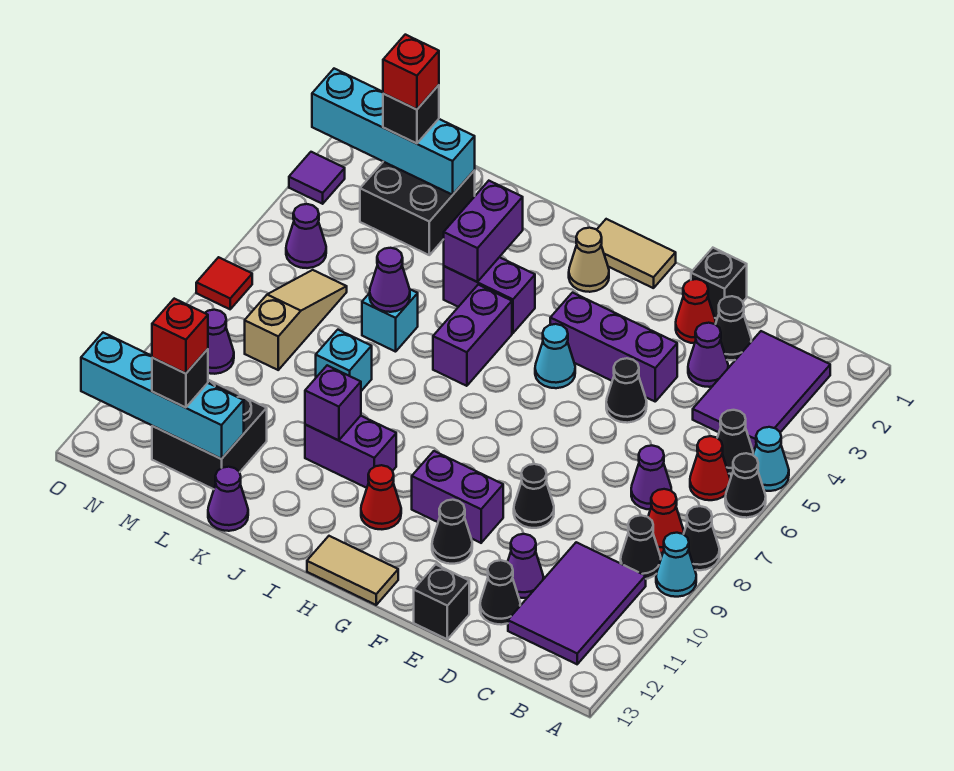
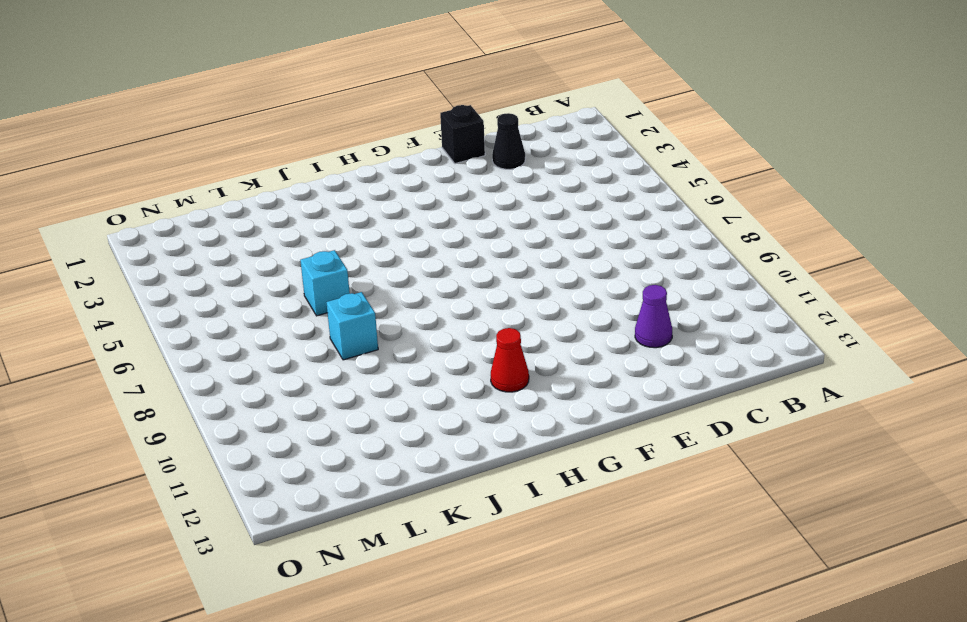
none -> cyan 1x1 cone [753,427,789,491]
none -> black 1x1 cone [725,453,766,518]
none -> black 1x1 cone [684,506,720,570]
none -> cyan 1x1 cone [656,533,696,597]

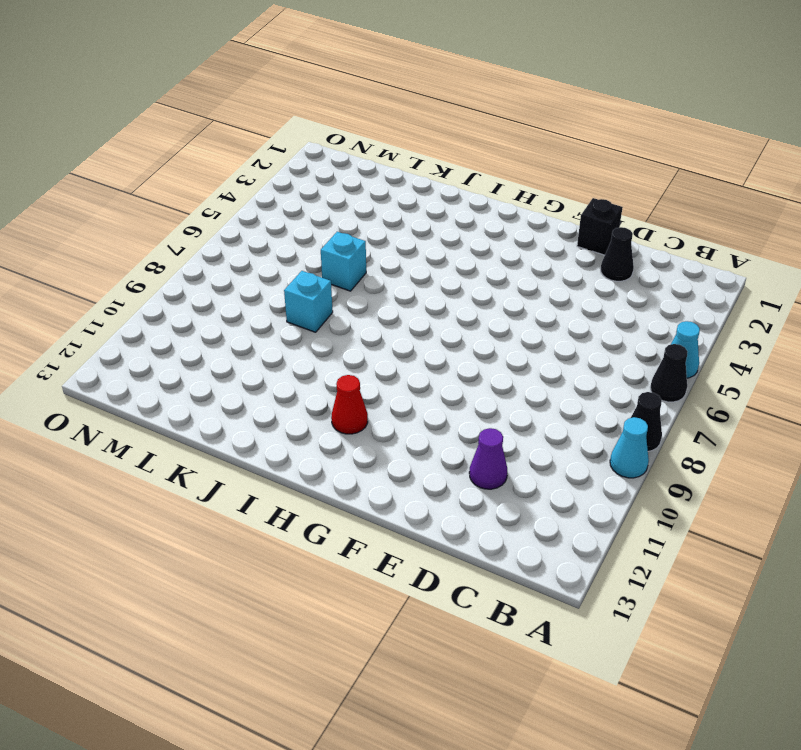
none -> purple 2x3 tile [693,331,830,450]
none -> black 1x1 cone [717,410,753,474]
none -> red 1x1 cone [690,436,730,500]
none -> red 1x1 cone [648,489,684,553]

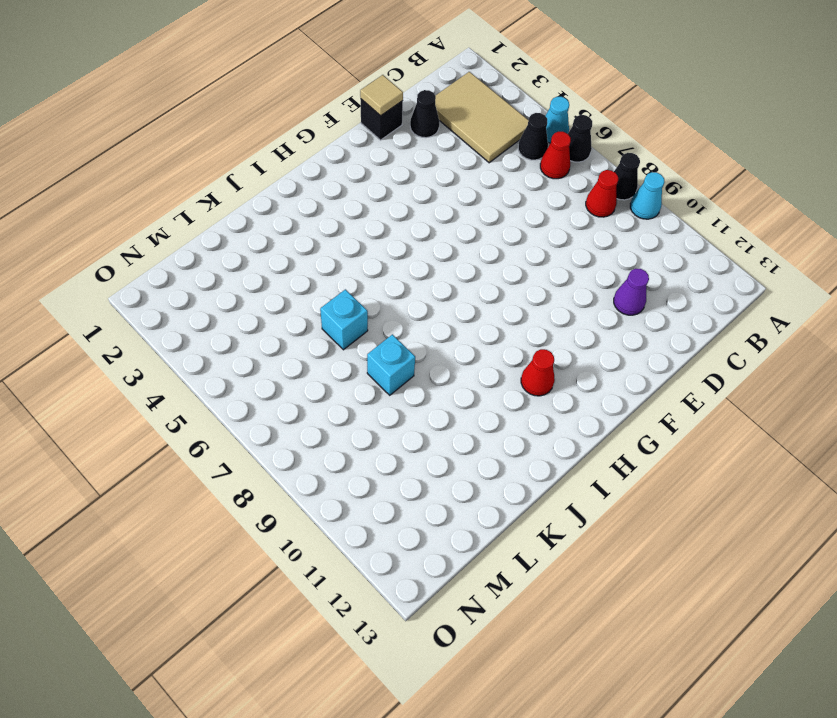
tan 2x3 tile [435,72,528,163] -> purple 2x3 tile [693,331,830,450]
tan 1x1 tile [360,75,403,116] -> none
none -> black 1x1 cone [621,515,661,579]
none -> purple 2x3 tile [508,542,646,664]
none -> purple 1x1 cone [631,445,671,509]
none -> purple 1x1 cone [688,323,728,387]

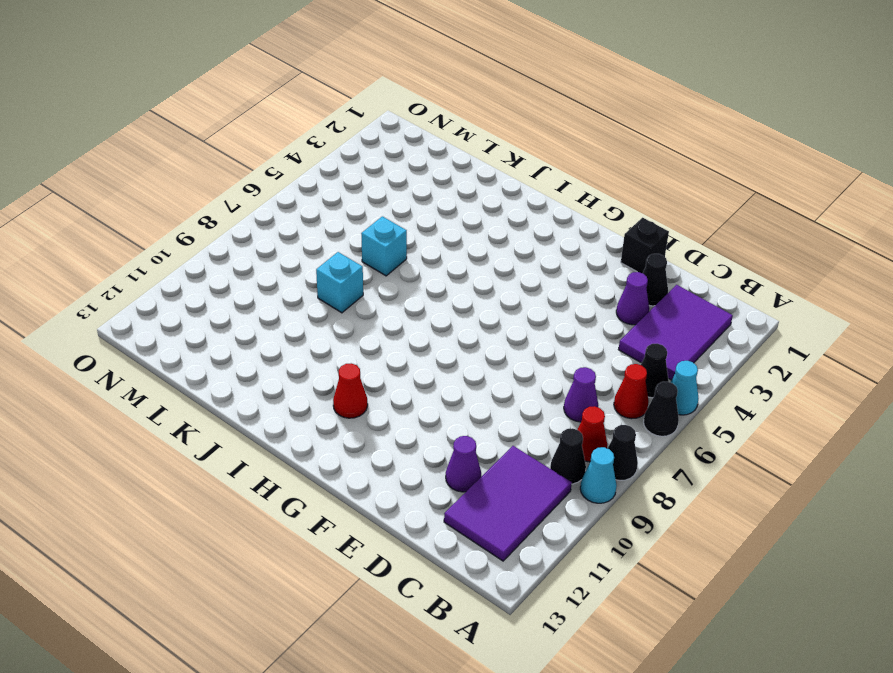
none -> black 1x1 cone [480,560,520,625]
none -> red 1x1 cone [676,279,716,343]
none -> purple 1x3 brick [550,293,677,401]
none -> black 1x1 cone [606,358,647,423]

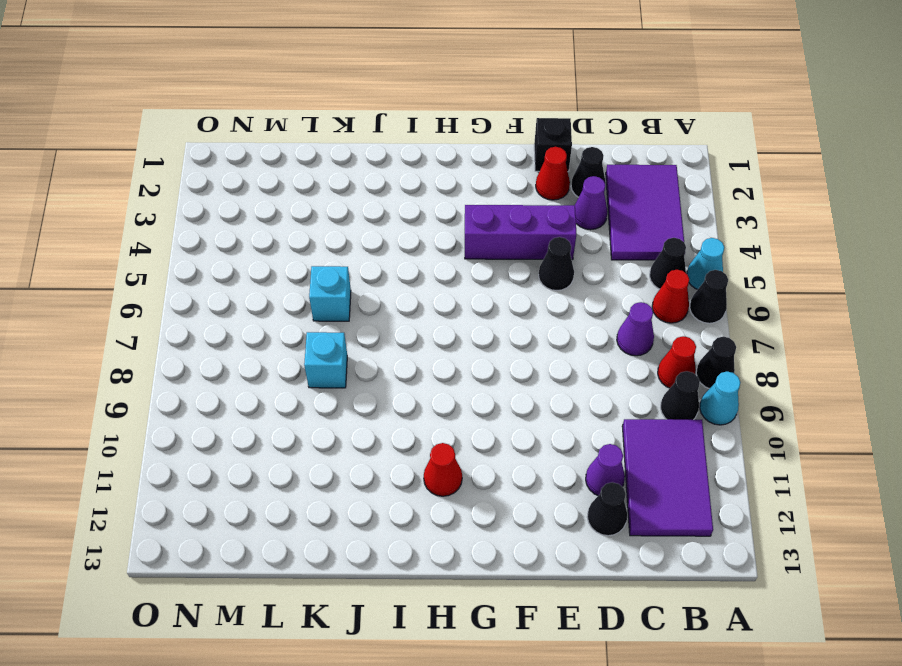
none -> black 1x1 cone [514,464,554,528]
none -> black 1x1 brick [414,564,469,639]
none -> purple 1x2 brick [412,451,503,543]
none -> black 1x1 cone [432,500,472,564]

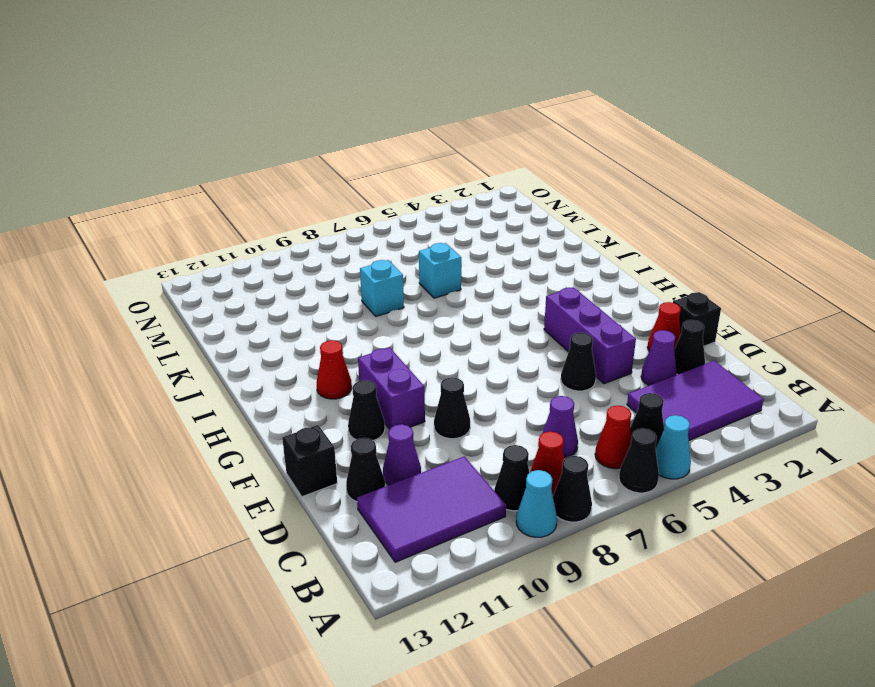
none -> tan 1x2 tile [597,219,676,288]
none -> cyan 1x1 cone [535,324,575,388]
none -> tan 1x2 tile [307,536,398,605]
none -> tan 1x1 cone [569,228,609,292]

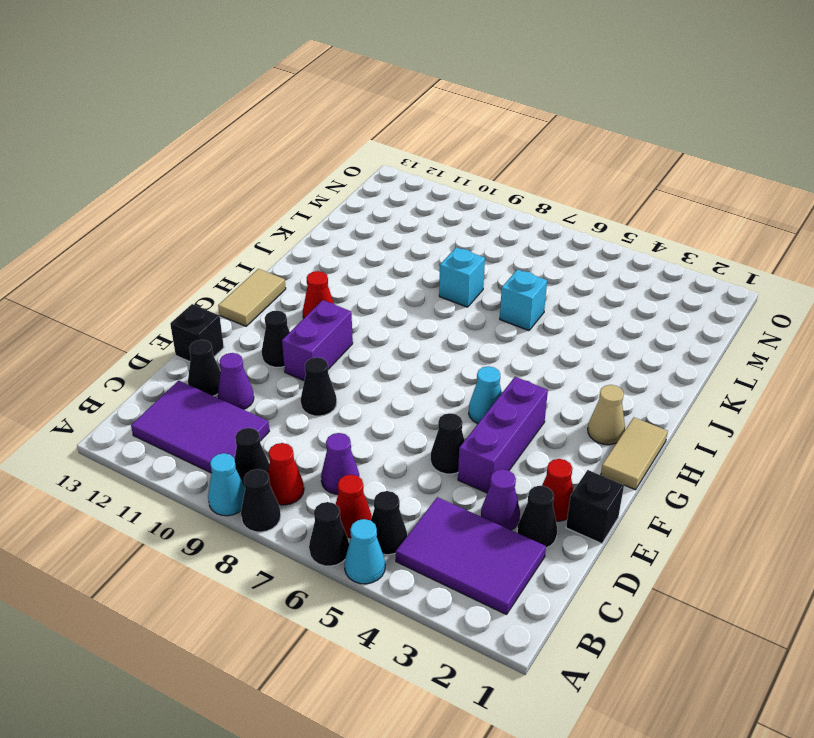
none -> purple 1x2 brick [444,257,535,333]
none -> purple 1x2 brick [433,285,512,386]
none -> purple 1x2 brick [305,416,396,488]
none -> purple 1x1 cone [208,467,248,531]

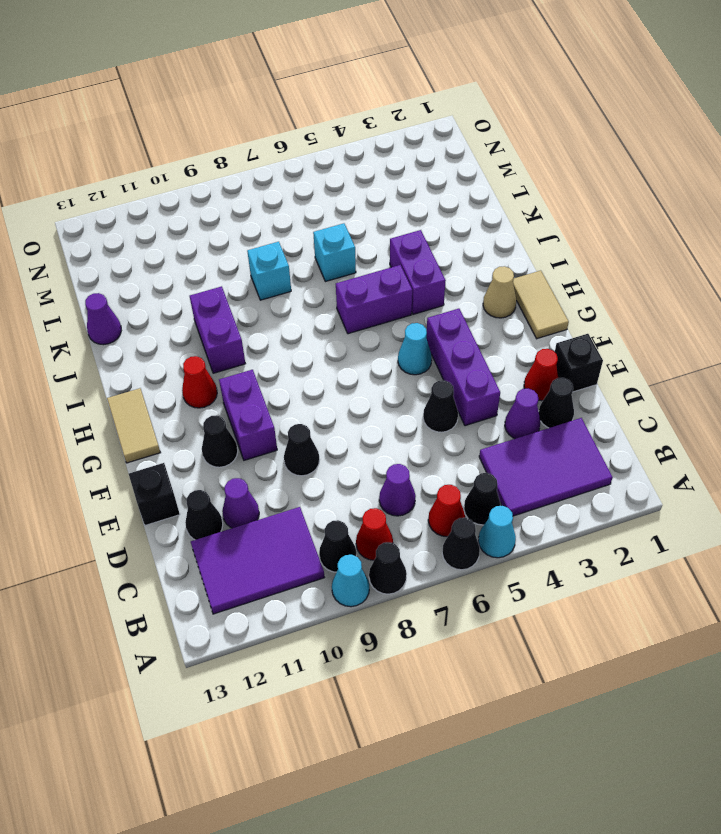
none -> black 2x2 brick [360,162,475,255]
none -> black 2x2 brick [152,380,267,489]
none -> tan 1x3 slope [245,270,347,370]
none -> purple 1x1 cone [286,204,326,268]

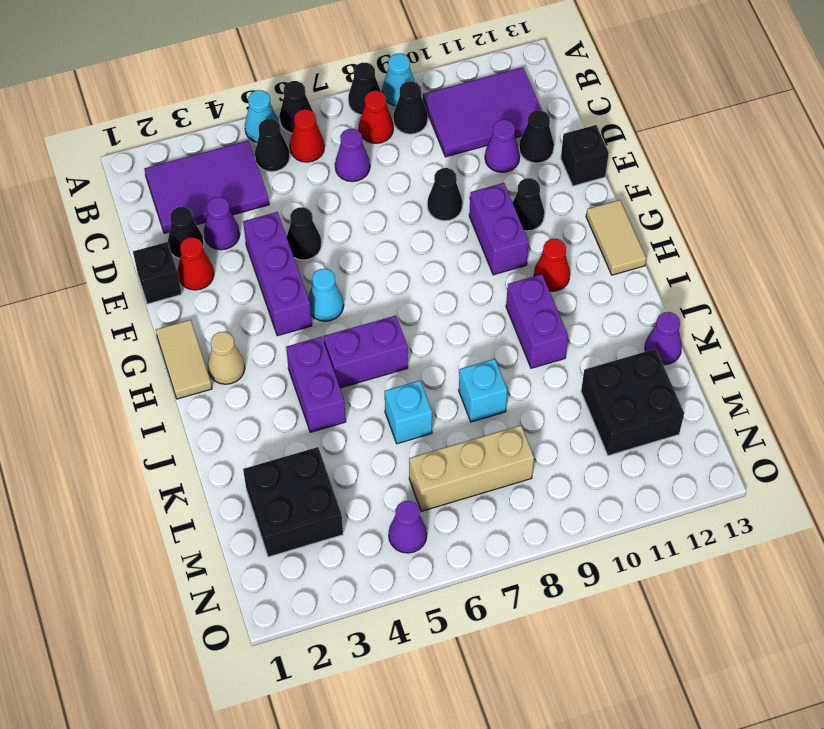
tan 1x3 brick [409,425,534,511] -> tan 1x3 slope [245,270,347,370]
none -> purple 1x1 cone [205,310,234,374]
none -> purple 1x1 tile [289,152,345,204]
none -> red 1x1 tile [196,257,252,309]
none -> purple 1x2 brick [444,181,523,282]

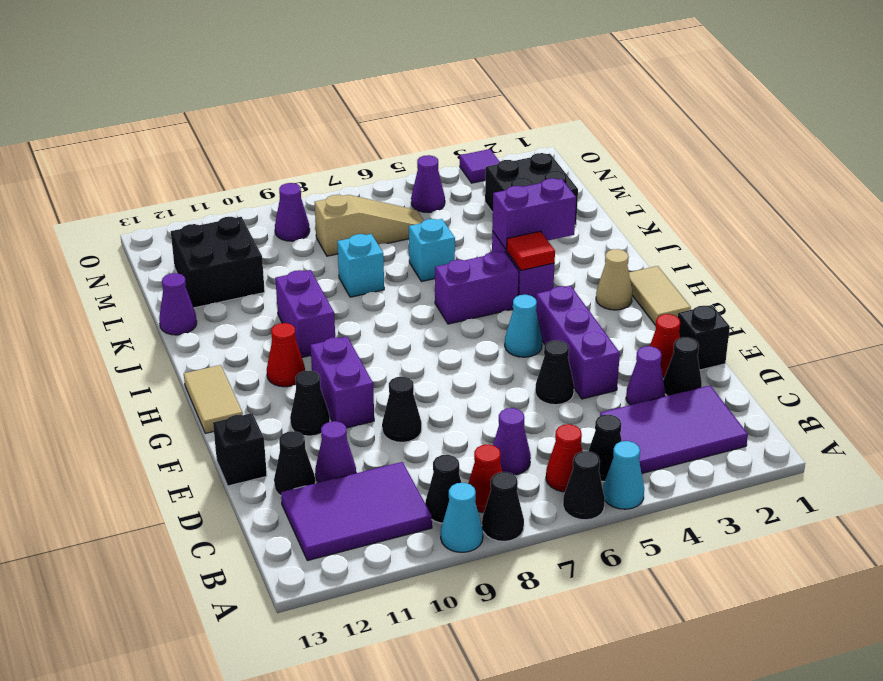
red 1x1 tile [507,231,555,270] -> red 1x1 tile moved to [196,257,252,309]
none -> purple 1x1 brick [305,365,361,440]
none -> purple 1x1 cone [370,248,410,312]
none -> cyan 1x4 brick [312,69,475,195]
none -> cyan 1x4 brick [81,333,244,459]

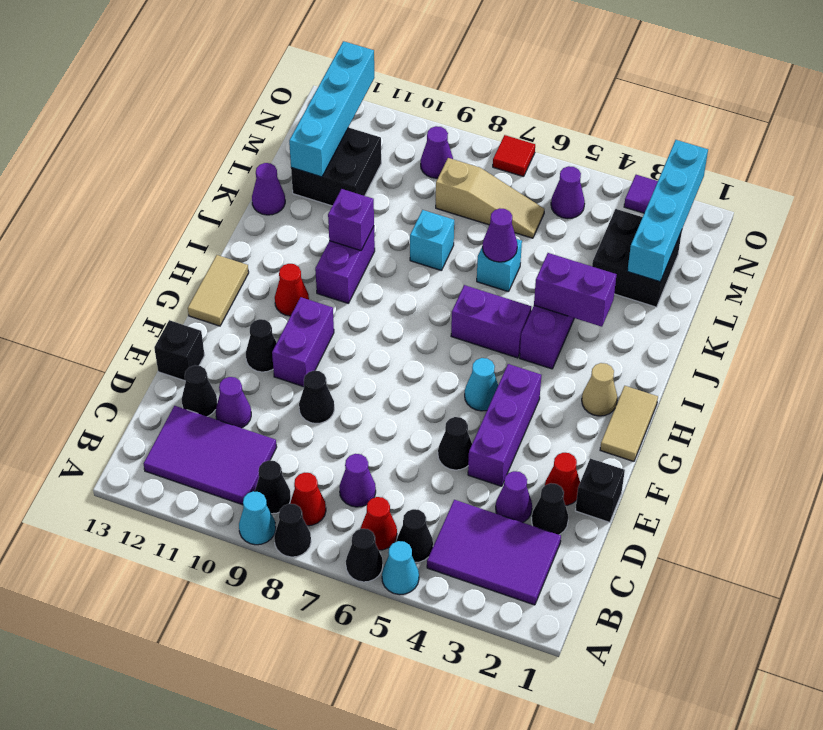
none -> black 1x1 brick [383,85,439,144]
none -> black 1x1 brick [152,349,208,408]
none -> red 1x1 brick [383,35,439,109]
none -> red 1x1 brick [152,299,208,374]

